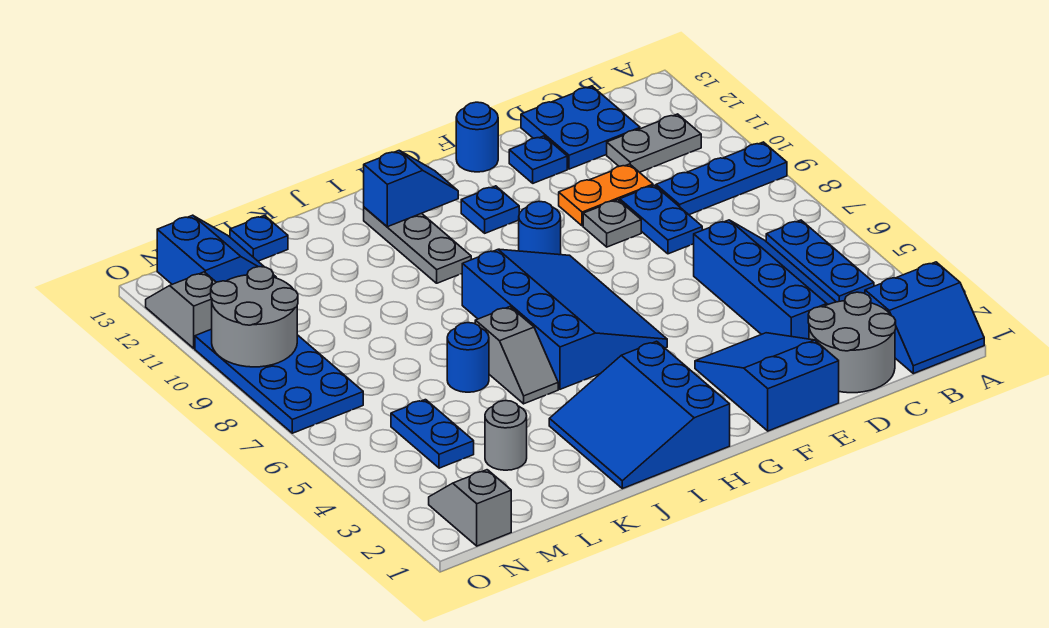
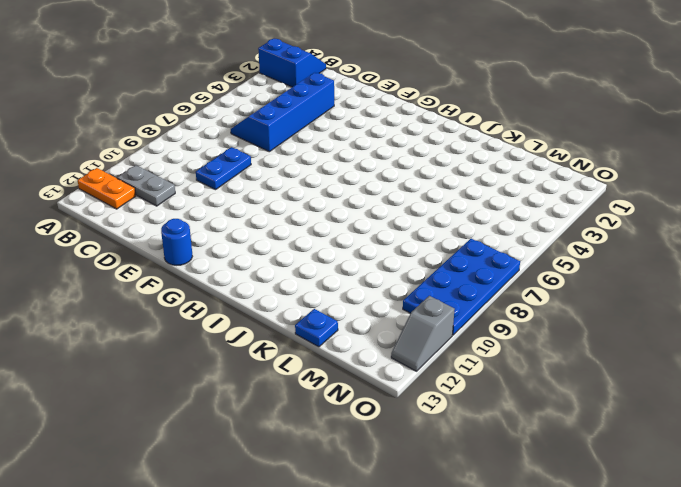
orange 1x2 plate [78,168,136,209] -> orange 1x2 plate moved to [559,164,653,226]
none -> blue 1x3 plate [656,142,787,215]
none -> blue 1x3 plate [766,220,874,302]
none -> grey 2x2 round brick [808,292,896,393]

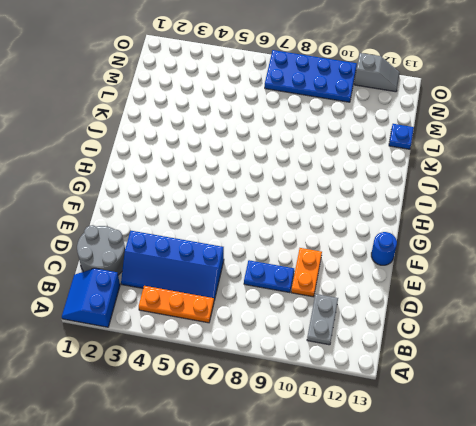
orange 1x3 plate [139,286,214,323] -> blue 1x3 plate [766,220,874,302]
none -> blue 1x3 plate [656,142,787,215]
none -> blue 2x2 plate [521,86,640,169]
none -> blue 2x3 slope [695,333,839,431]

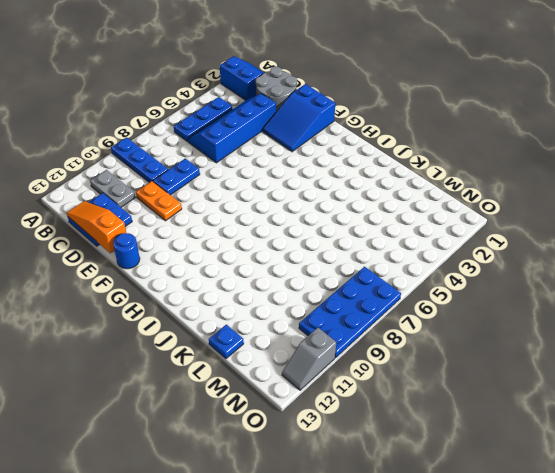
orange 1x3 slope [67,201,126,253] -> none
none -> grey 1x1 plate [583,200,641,247]
none -> blue 1x1 plate [509,136,567,183]
none -> blue 3x4 slope [462,249,667,389]

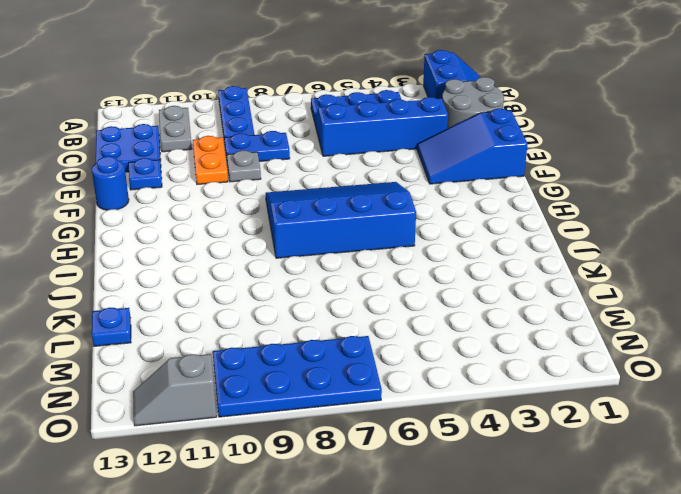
none -> blue 1x1 round brick [519,201,561,255]
none -> blue 1x1 plate [461,186,519,233]
none -> blue 3x3 slope [549,341,730,489]

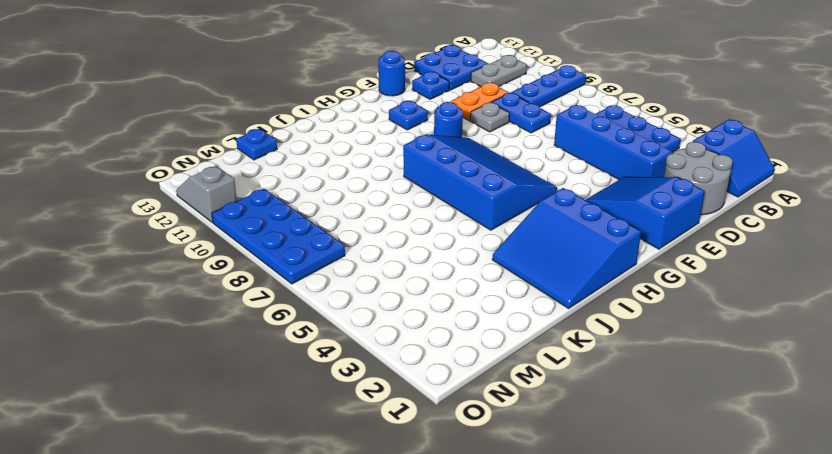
none -> grey 1x3 plate [364,207,471,283]
none -> grey 1x2 slope [475,307,558,404]
none -> blue 1x1 round brick [447,323,489,392]

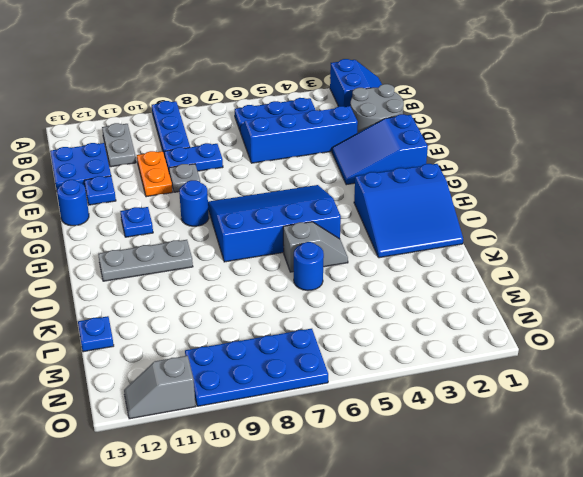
none -> grey 1x1 round brick [485,401,527,470]
none -> blue 1x2 plate [391,400,474,468]
none -> blue 2x2 slope [157,215,276,284]

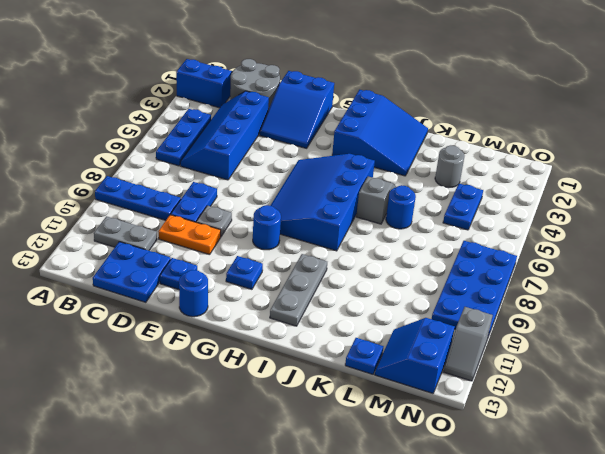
none -> grey 1x2 slope [429,470,511,546]
none -> blue 1x2 slope [364,150,458,227]
none -> grey 2x2 round brick [211,267,298,367]

